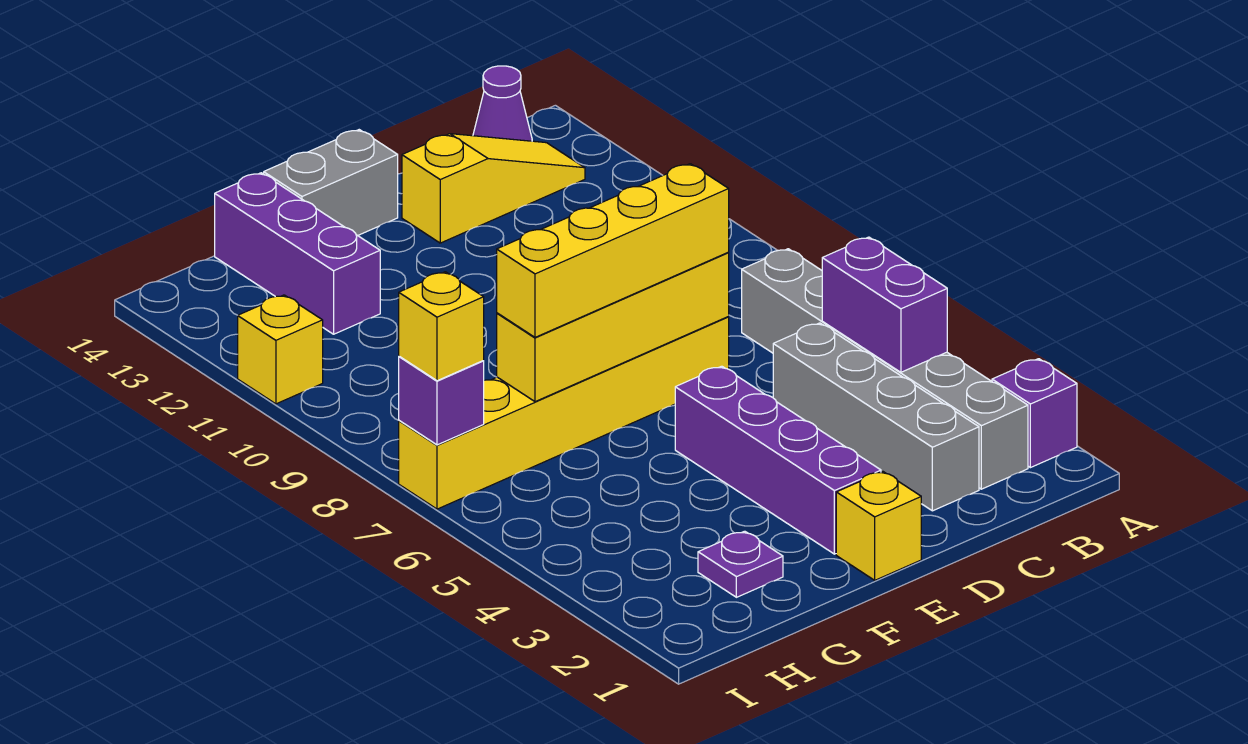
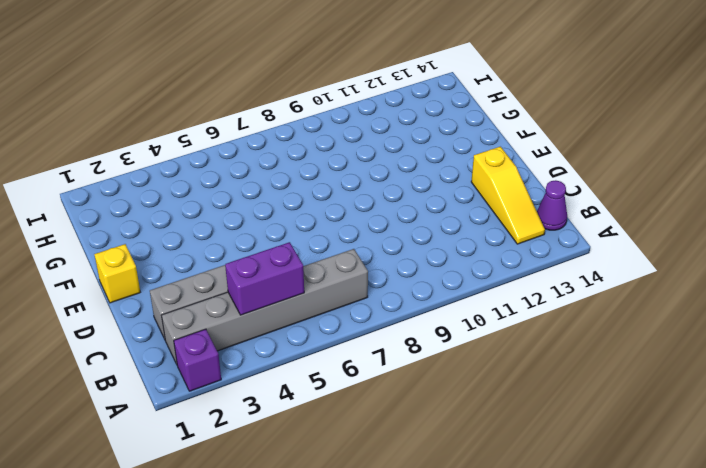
none -> yellow 1x6 brick [399,317,729,509]
none -> purple 1x4 brick [675,366,881,554]
none -> grey 1x2 brick [264,130,398,236]

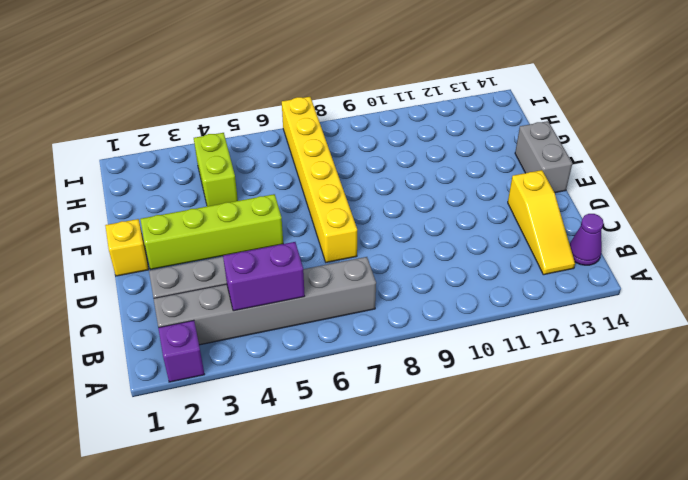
lime 1x4 brick [140,194,283,269] -> purple 1x4 brick [675,366,881,554]
lime 1x2 brick [194,133,238,206] -> none
none -> purple 1x1 plate [698,531,783,597]
none -> purple 1x3 brick [215,173,380,334]
none -> yellow 1x1 brick [238,295,323,404]

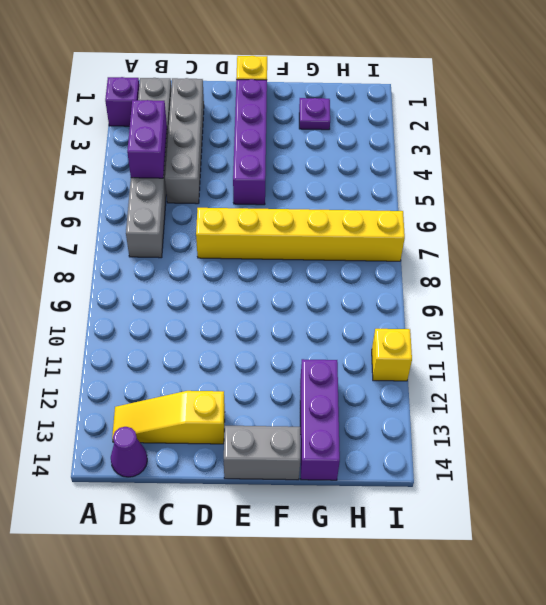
none -> yellow 1x4 brick [497,253,729,402]
none -> purple 1x1 brick [399,356,484,445]
none -> yellow 1x4 brick [497,164,729,337]

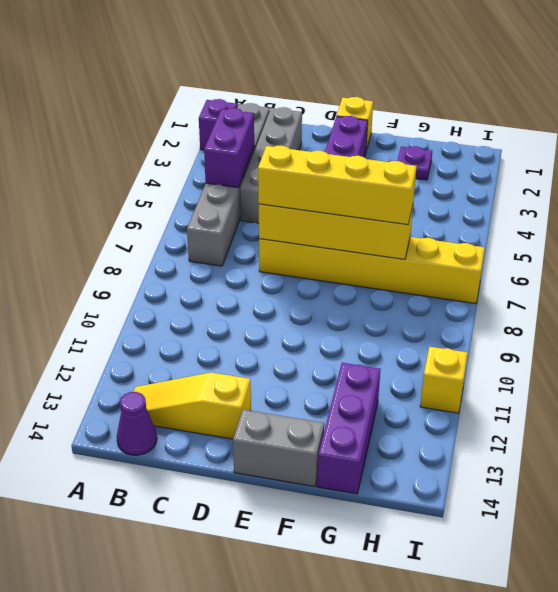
none -> purple 1x1 brick [399,356,484,445]
none -> yellow 1x1 brick [399,272,484,381]

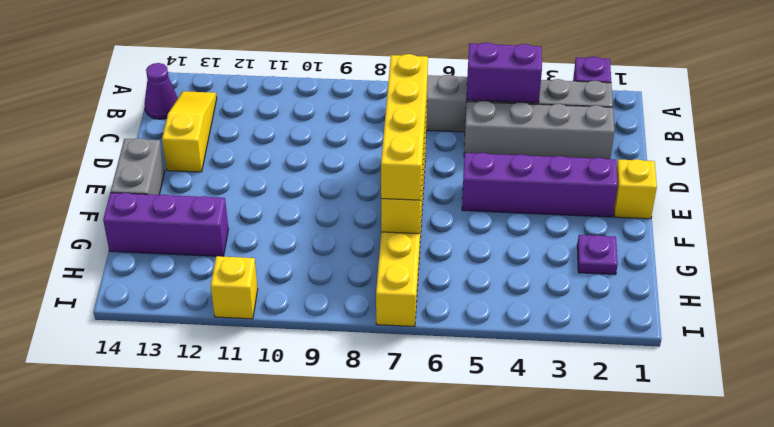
none -> purple 1x1 brick [399,356,484,445]
none -> yellow 1x1 brick [399,272,484,381]

